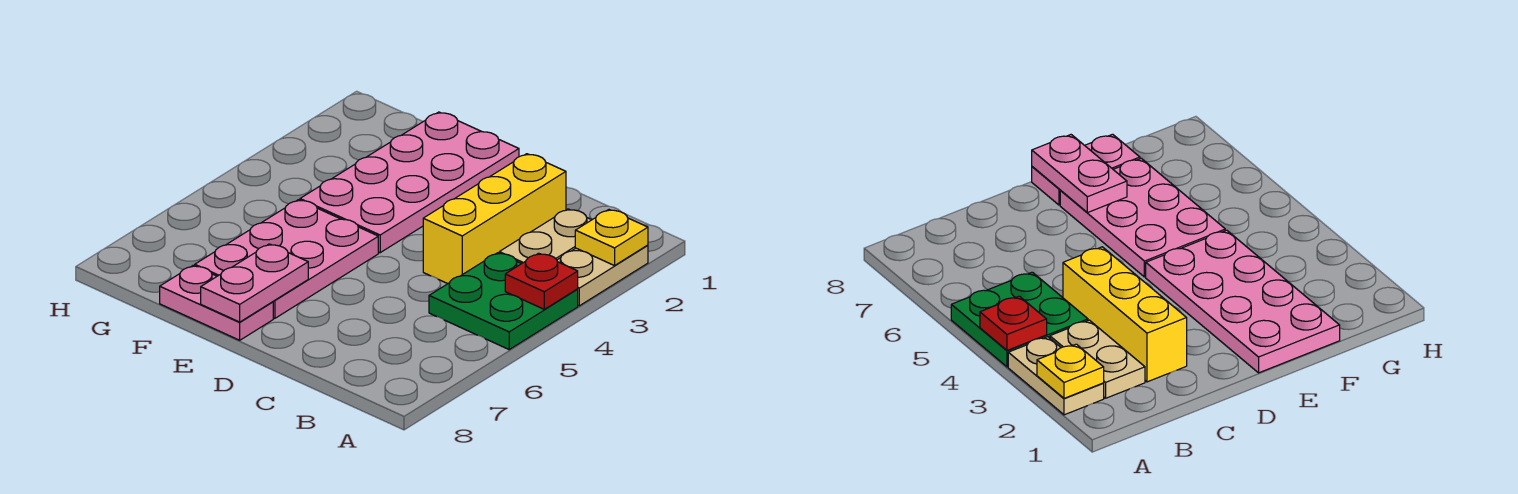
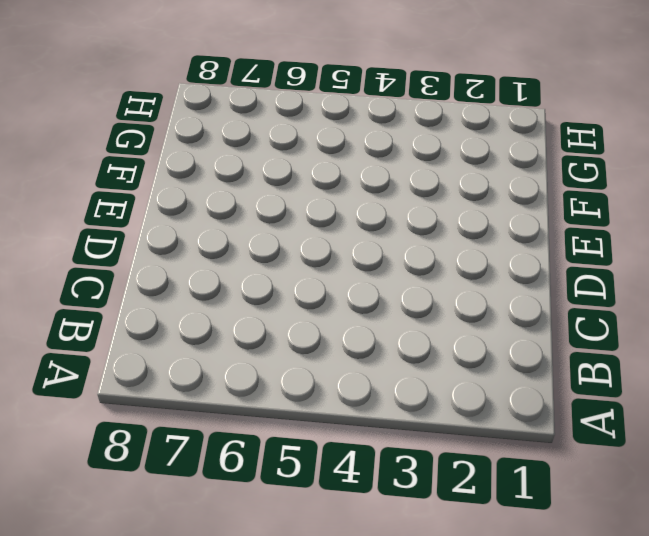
none -> tan 1x2 plate [557,245,648,306]
none -> green 2x2 plate [429,253,578,349]

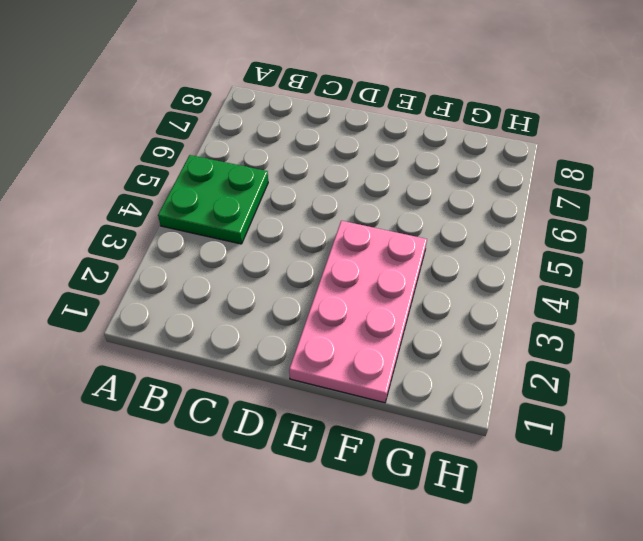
none -> tan 1x2 plate [557,245,648,306]
none -> tan 1x2 plate [499,209,591,264]

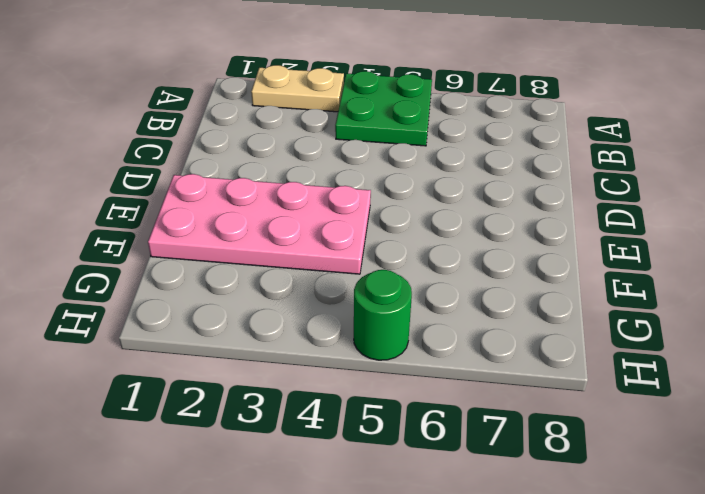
green 1x1 round brick [354,270,412,360] -> none
none -> tan 1x2 plate [499,209,591,264]
none -> yellow 1x3 brick [423,154,566,284]

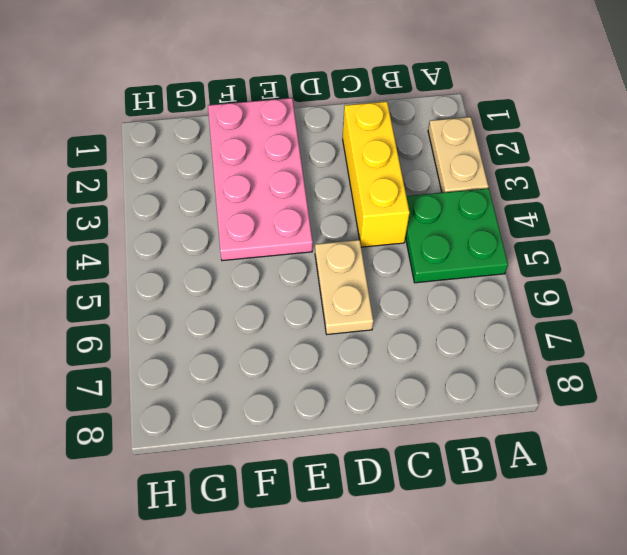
tan 1x2 plate [315,240,373,334] -> tan 1x2 plate moved to [499,209,591,264]
none -> pink 2x3 plate [195,200,378,318]
none -> pink 1x2 plate [160,266,273,340]

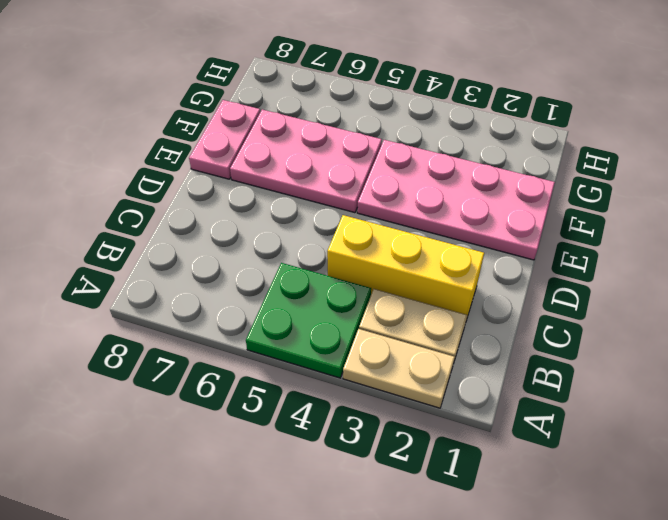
none -> yellow 1x1 plate [575,210,648,266]
none -> red 1x1 plate [505,253,578,309]

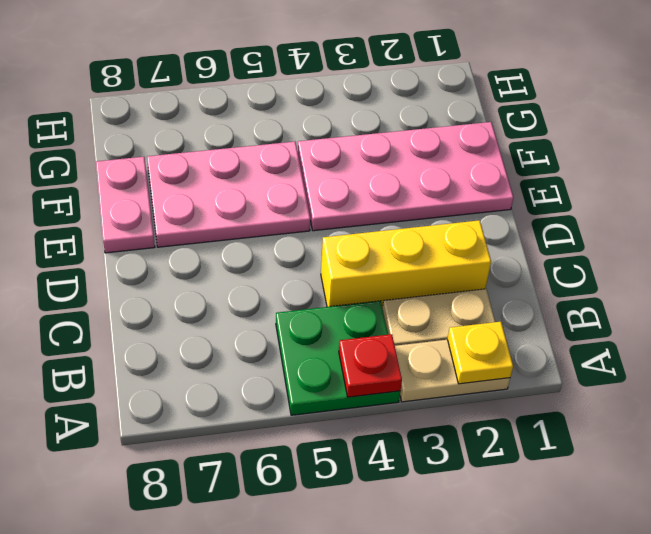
none -> pink 1x2 plate [201,244,308,322]

